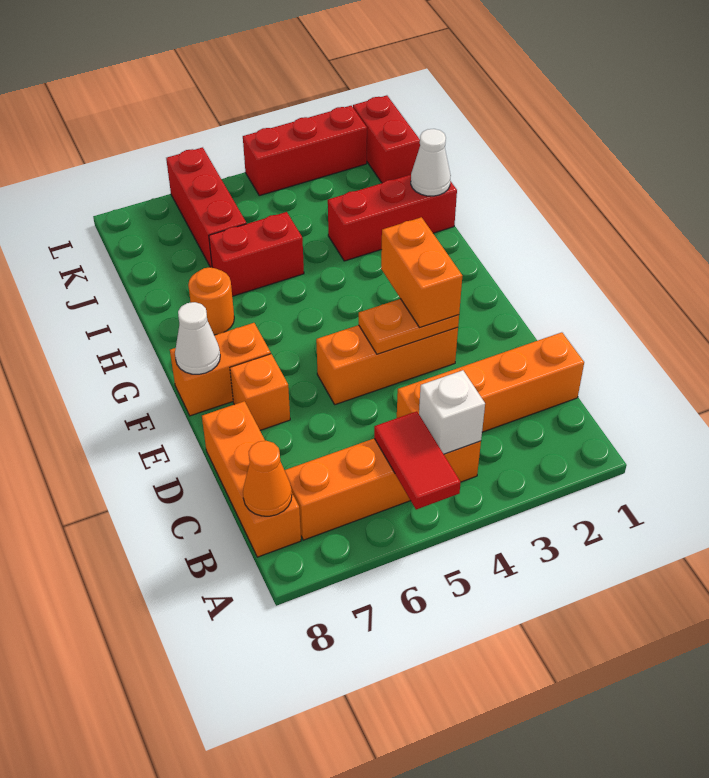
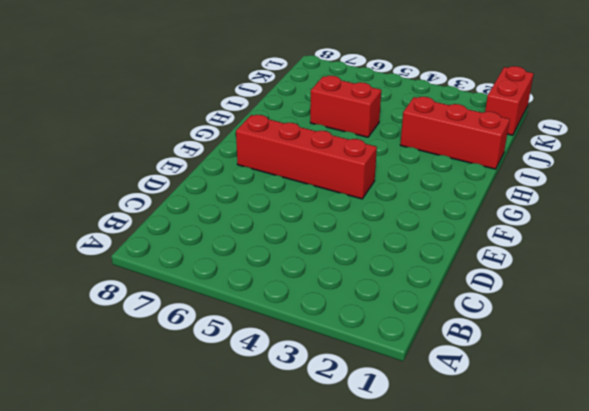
red 1x4 brick [236,115,377,199] -> orange 1x2 brick [170,323,271,416]
none -> orange 1x4 brick [284,439,481,540]
none -> orange 1x3 brick [202,401,301,557]
none -> orange 1x4 brick [397,332,584,432]

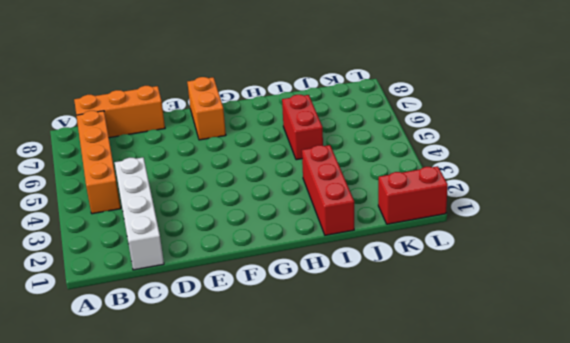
white 1x4 brick [115,157,164,270] -> orange 1x4 brick [397,332,584,432]
none -> orange 1x3 brick [316,325,458,405]
none -> orange 1x1 brick [230,354,290,430]
none -> orange 1x1 round brick [188,267,234,335]

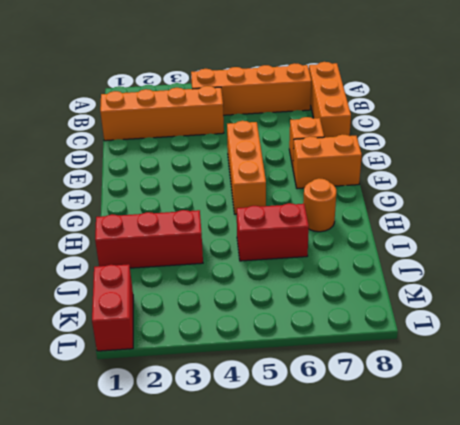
orange 1x3 brick [227,121,266,214] -> orange 1x3 brick turned to [316,325,458,405]
none -> red 1x3 brick [166,147,246,267]
none -> red 1x3 brick [243,106,367,196]
none -> red 1x2 tile [374,411,461,510]

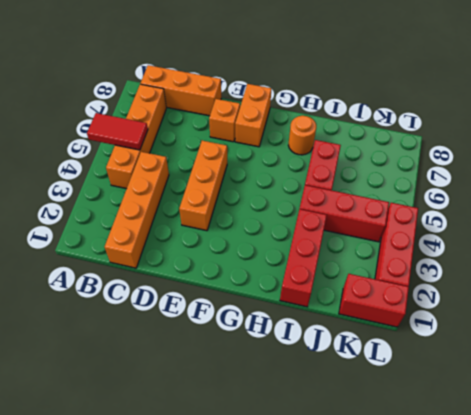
red 1x3 brick [300,185,389,242] -> red 1x3 brick moved to [166,147,246,267]
none -> white 1x1 brick [419,370,485,454]
none -> orange 1x1 cone [243,441,292,516]
none -> orange 1x2 plate [359,299,459,354]

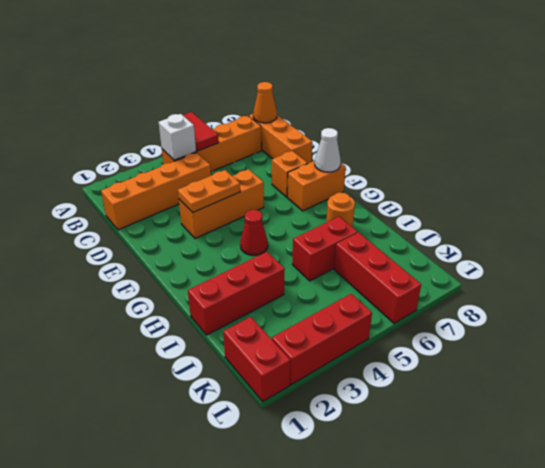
red 1x1 cone [240,210,268,255] -> none
none -> white 1x1 cone [411,129,451,196]
none -> orange 1x2 brick [381,217,462,327]

